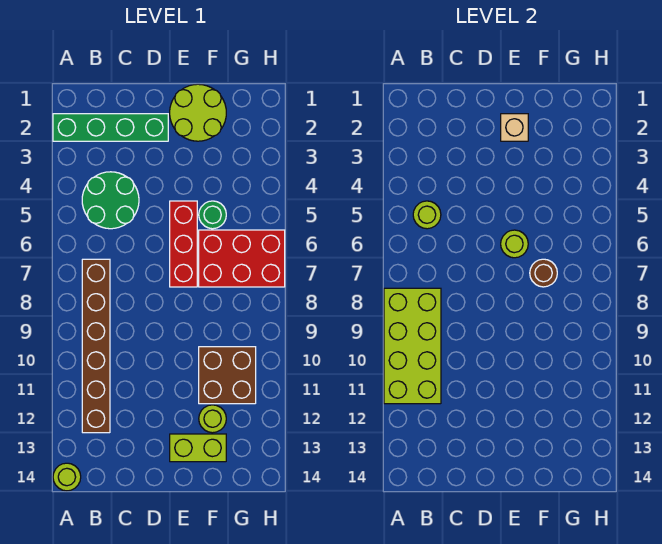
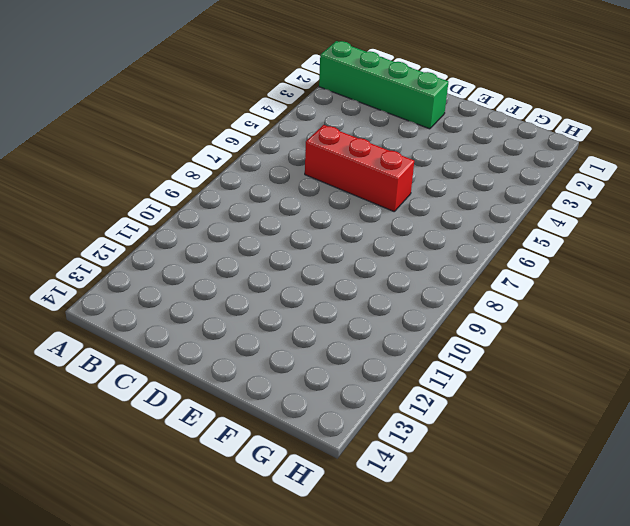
red 1x3 brick [305,125,414,211] -> red 1x3 brick turned to [170,201,197,287]
none -> lime 1x1 round brick [53,463,81,491]
none -> green 2x2 round brick [82,172,139,229]
none -> brown 1x6 brick [82,259,110,433]

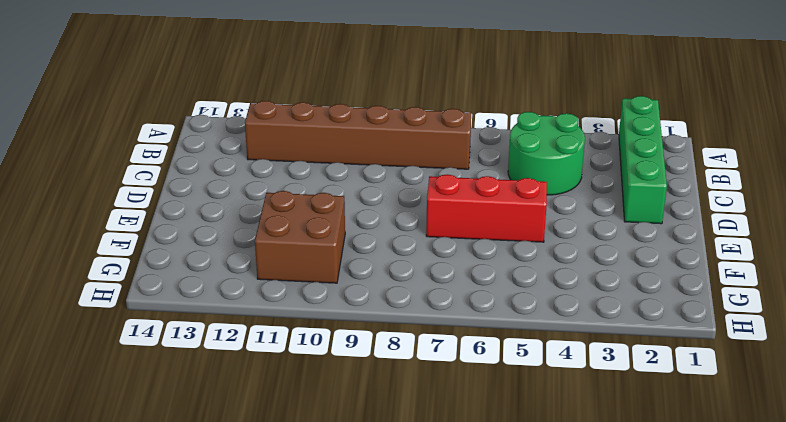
none -> lime 1x1 round brick [53,463,81,491]
none -> lime 2x2 round brick [170,84,226,141]
none -> lime 1x2 brick [170,434,226,462]

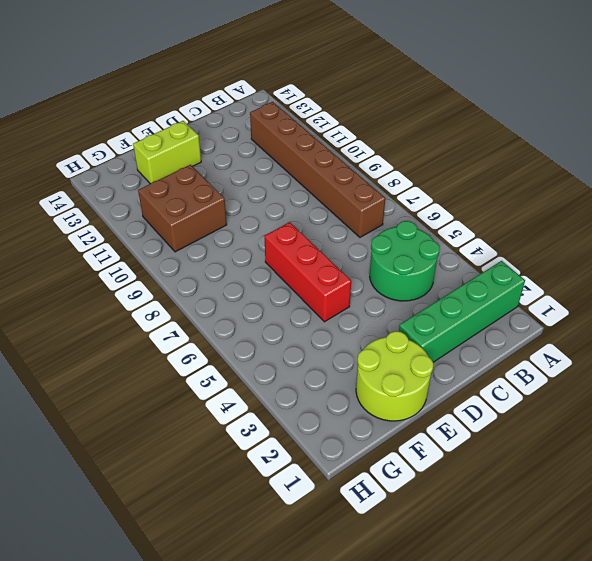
none -> lime 1x1 round brick [53,463,81,491]
none -> green 1x1 round brick [199,201,226,229]
none -> red 2x3 brick [199,230,285,287]

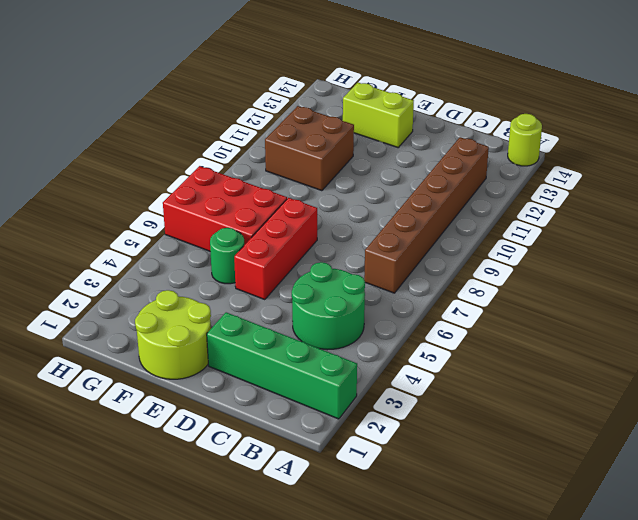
none -> lime 1x1 round brick [199,405,226,433]
none -> lime 2x4 brick [384,288,441,404]
none -> lime 1x1 round brick [413,201,441,229]

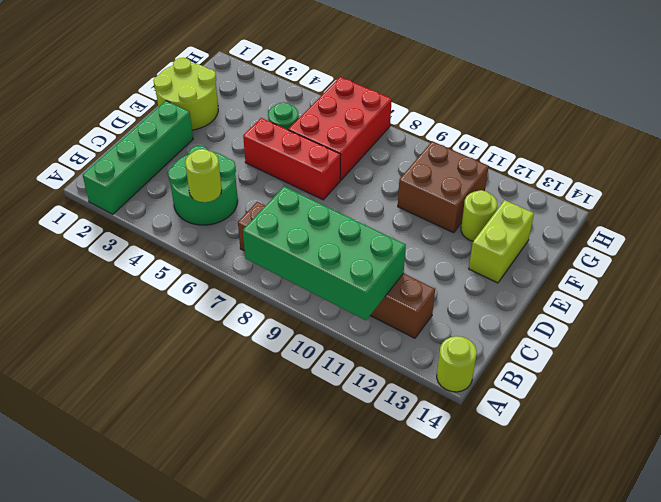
green 2x4 brick [243,187,406,320] -> lime 2x4 brick [384,288,441,404]
none -> tan 1x1 brick [501,114,528,141]
none -> lime 1x1 round brick [501,230,528,258]
none -> brown 1x1 round brick [530,259,557,287]

